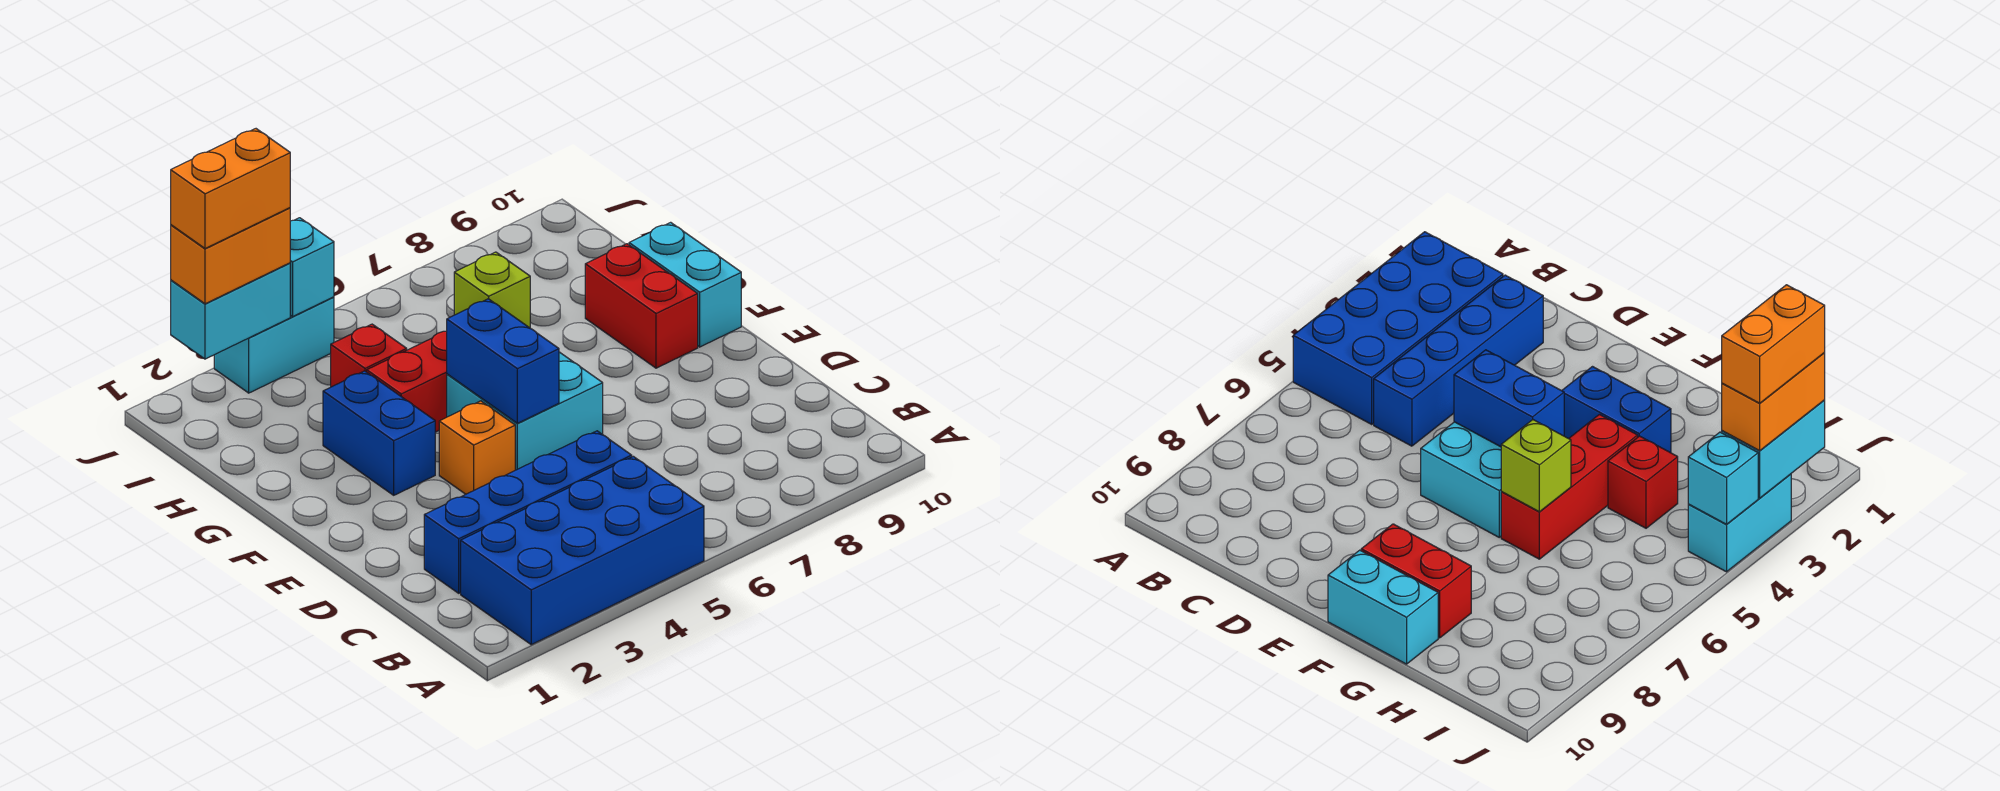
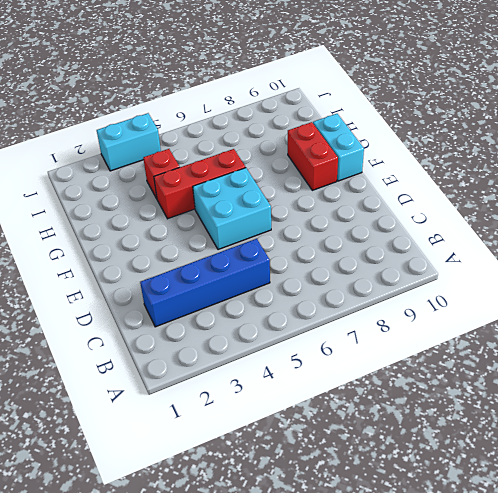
none -> blue 2x4 brick [461,456,704,645]
none -> orange 1x1 brick [439,401,515,494]
none -> blue 1x2 brick [323,371,435,495]

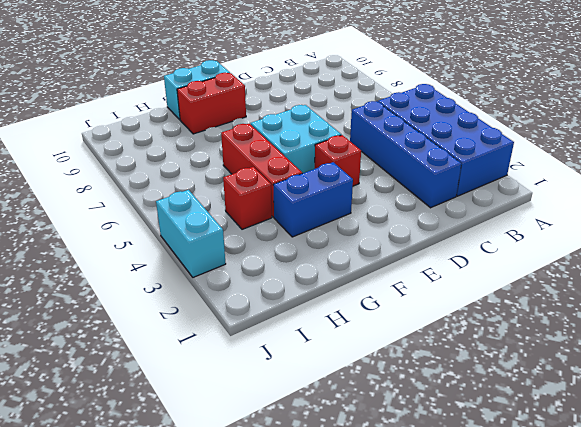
red 1x1 brick [315,135,361,186] -> orange 1x1 brick [439,401,515,494]
none -> blue 1x2 brick [447,299,559,423]
none -> lime 1x1 brick [454,252,530,328]
none -> cyan 1x2 brick [171,263,290,359]

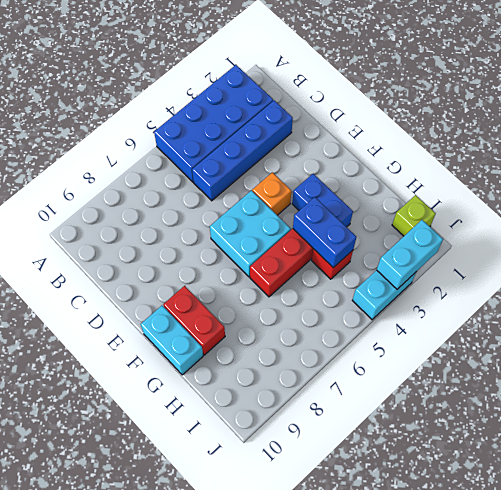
blue 1x2 brick [293,197,356,268] -> blue 1x2 brick moved to [447,299,559,423]
lime 1x1 brick [392,195,436,236] -> lime 1x1 brick moved to [454,252,530,328]
none -> cyan 1x1 brick [290,218,334,317]
none -> orange 1x2 brick [171,208,290,304]
none -> orange 1x2 brick [171,129,290,249]

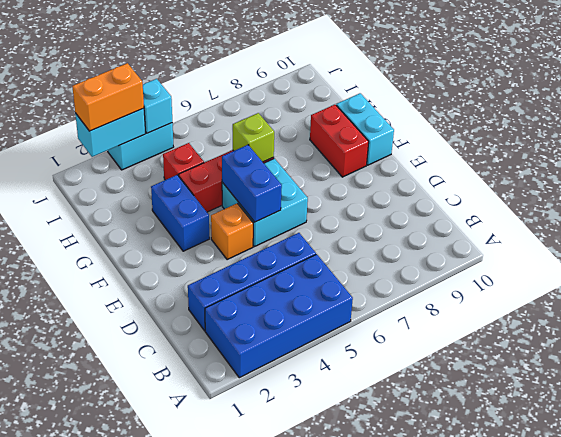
none -> orange 1x2 brick [171,129,290,249]

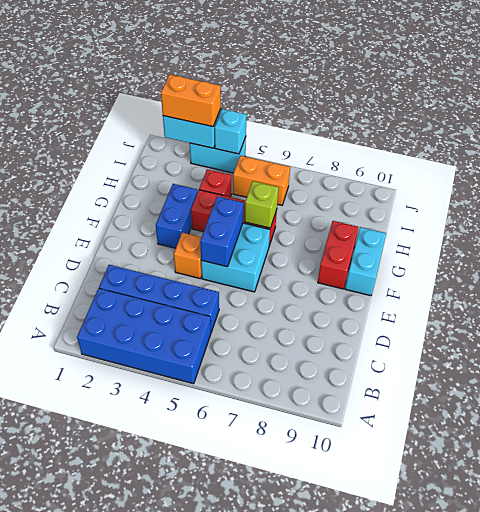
orange 1x2 brick [233,156,290,205] -> orange 1x2 brick moved to [171,129,290,249]

